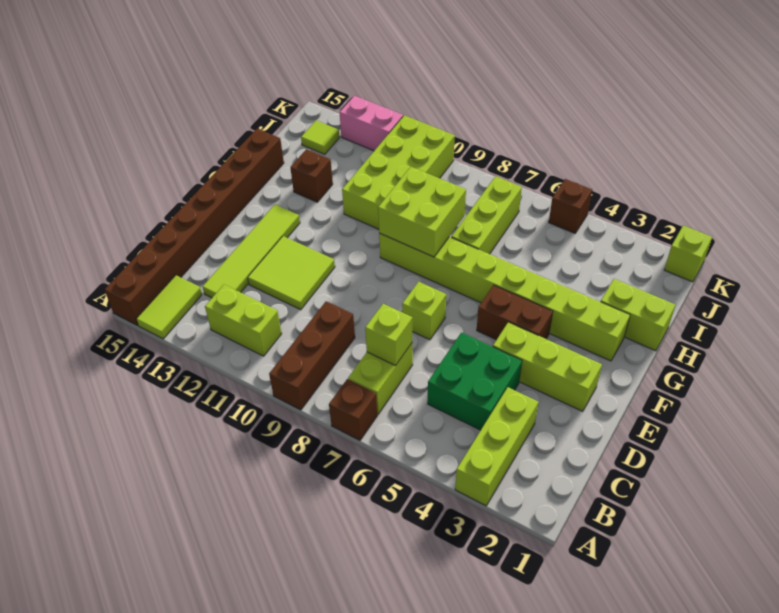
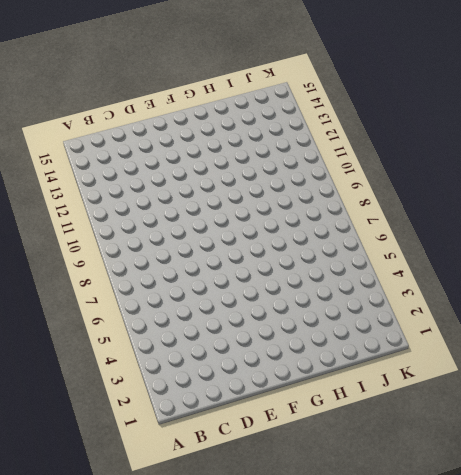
none -> lime 1x3 brick [455,387,538,506]
none -> brown 1x1 brick [329,379,378,440]
none -> brown 1x3 brick [269,301,355,410]

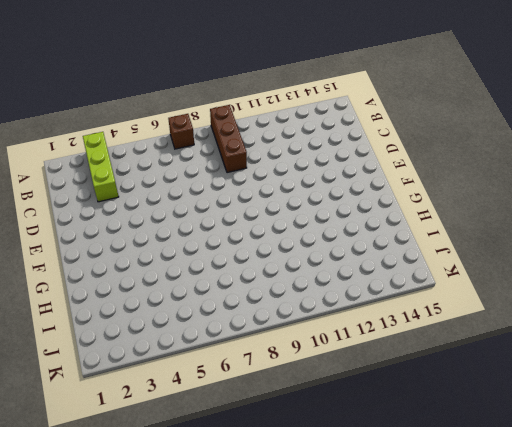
none -> lime 1x2 tile [136,275,202,339]
none -> brown 1x8 brick [104,129,284,325]
none -> lime 1x2 brick [348,343,413,414]

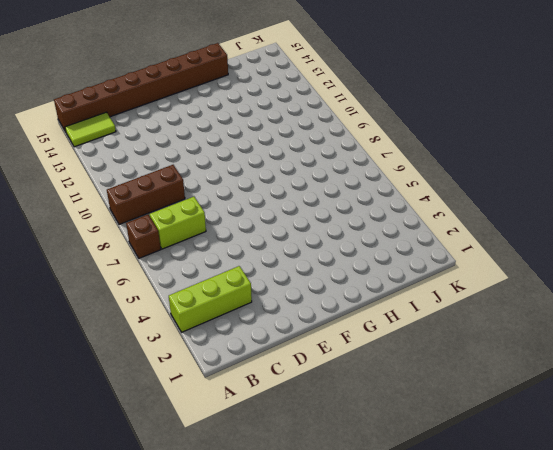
none -> lime 1x2 brick [205,285,282,356]
none -> green 2x2 brick [428,333,522,430]
none -> lime 1x4 tile [202,205,300,298]

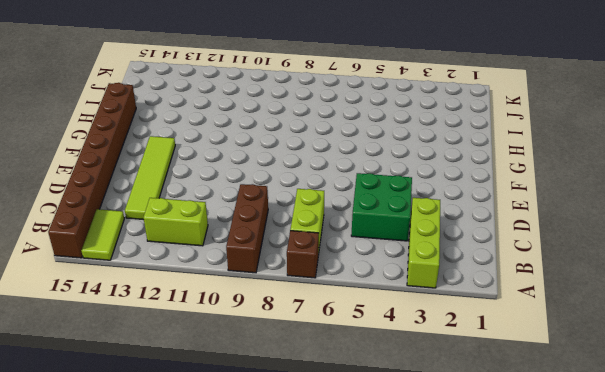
none -> lime 2x2 tile [248,236,335,310]
none -> lime 1x3 brick [493,322,602,411]
none -> lime 1x1 brick [402,282,446,340]

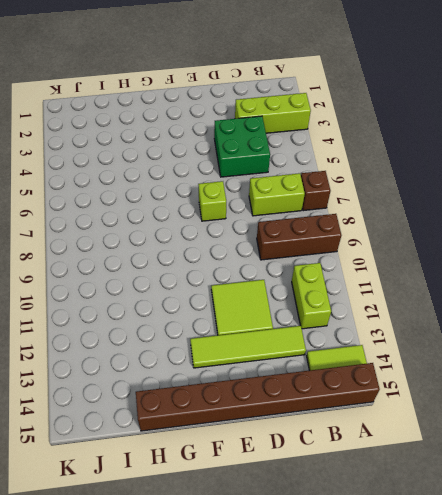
none -> lime 1x3 brick [493,322,602,411]
none -> brown 1x2 brick [477,285,553,340]
none -> lime 1x8 brick [379,233,630,361]

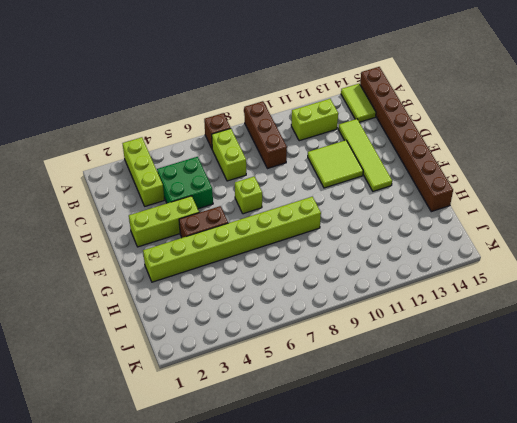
none -> lime 1x2 brick [601,279,675,351]
none -> lime 1x3 brick [451,176,522,254]
none -> lime 2x4 brick [342,115,455,229]

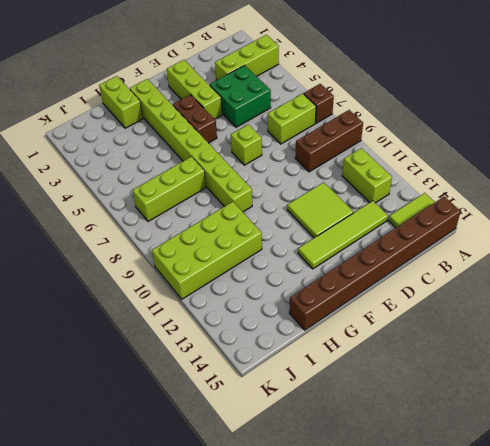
none -> brown 1x1 brick [290,149,333,202]
none -> lime 1x1 tile [301,120,340,154]
none -> lime 1x1 brick [664,226,712,282]

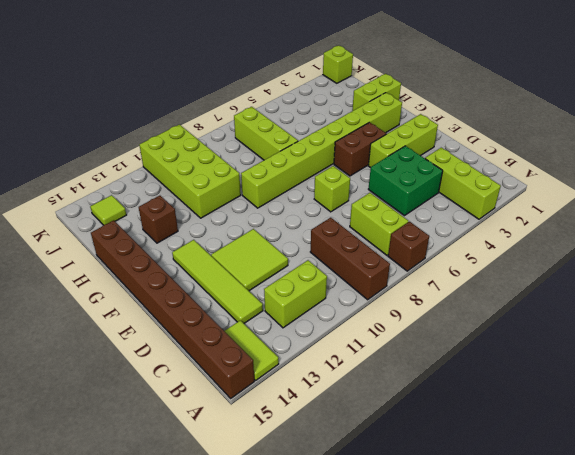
none -> brown 1x1 brick [549,179,592,233]
none -> pink 1x2 brick [340,96,403,151]
none -> lime 1x1 brick [365,304,412,366]

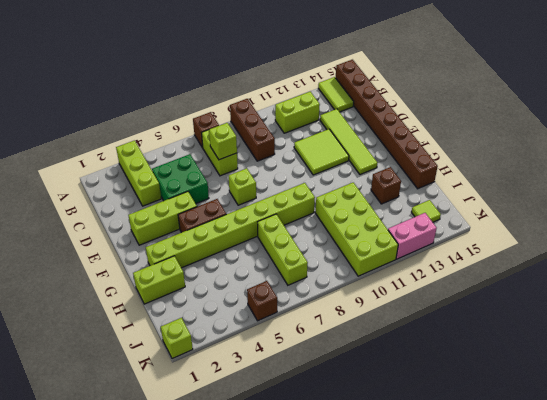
none -> lime 2x2 brick [378,167,466,257]

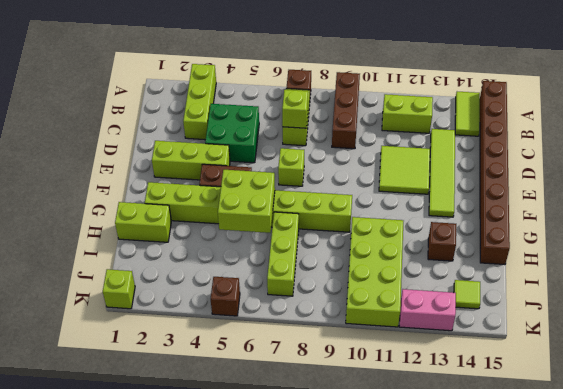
lime 2x2 brick [218,170,275,233] -> lime 2x2 brick moved to [378,167,466,257]

